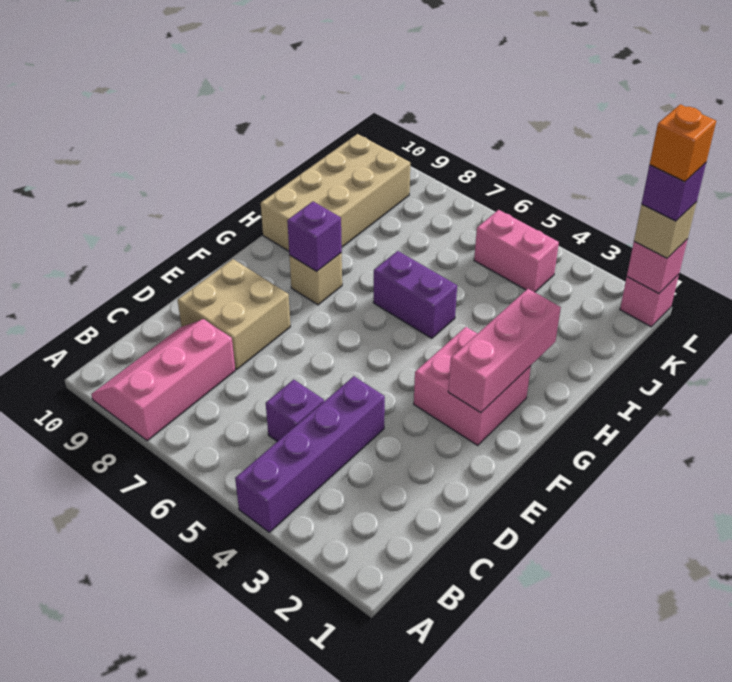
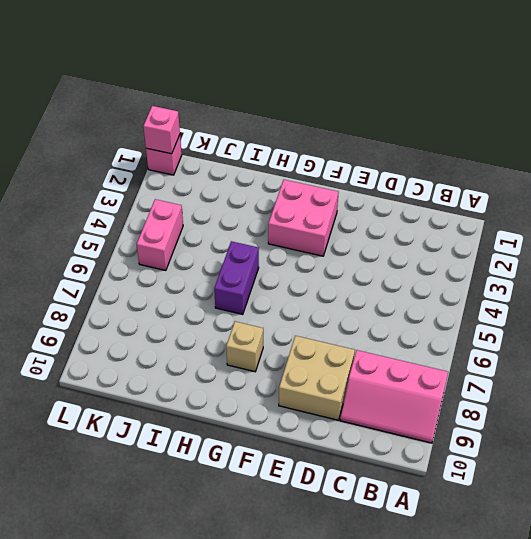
none -> purple 1x4 brick [235,376,385,532]
none -> purple 1x1 brick [266,380,324,442]
none -> tan 2x4 brick [261,134,410,251]

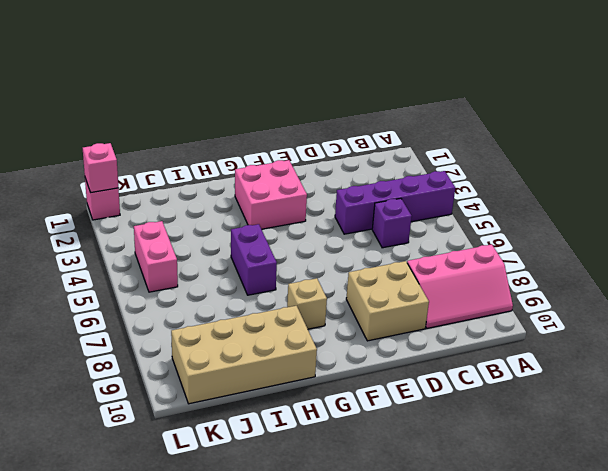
none -> pink 1x3 brick [448,289,561,413]
none -> purple 1x1 brick [287,202,342,271]
none -> tan 1x1 brick [634,202,697,258]

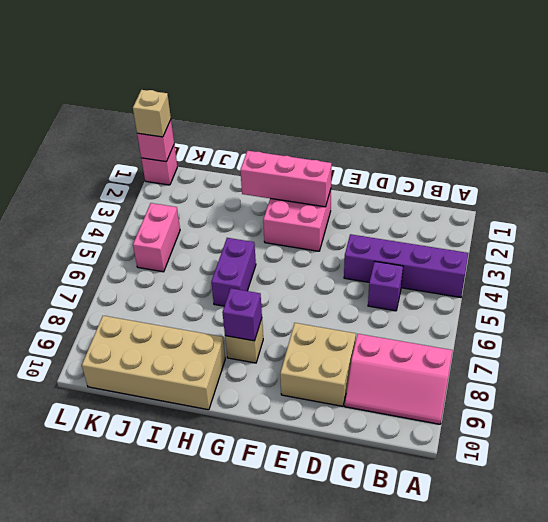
none -> purple 1x1 brick [642,163,706,221]
none -> orange 1x1 brick [650,104,716,182]

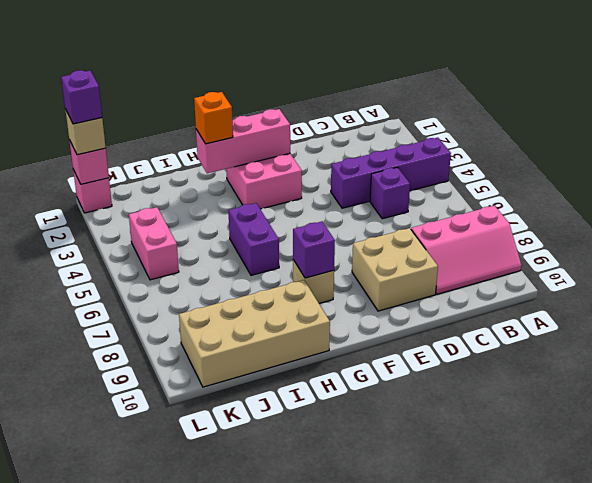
orange 1x1 brick [194,92,233,144] -> orange 1x1 brick moved to [650,104,716,182]

